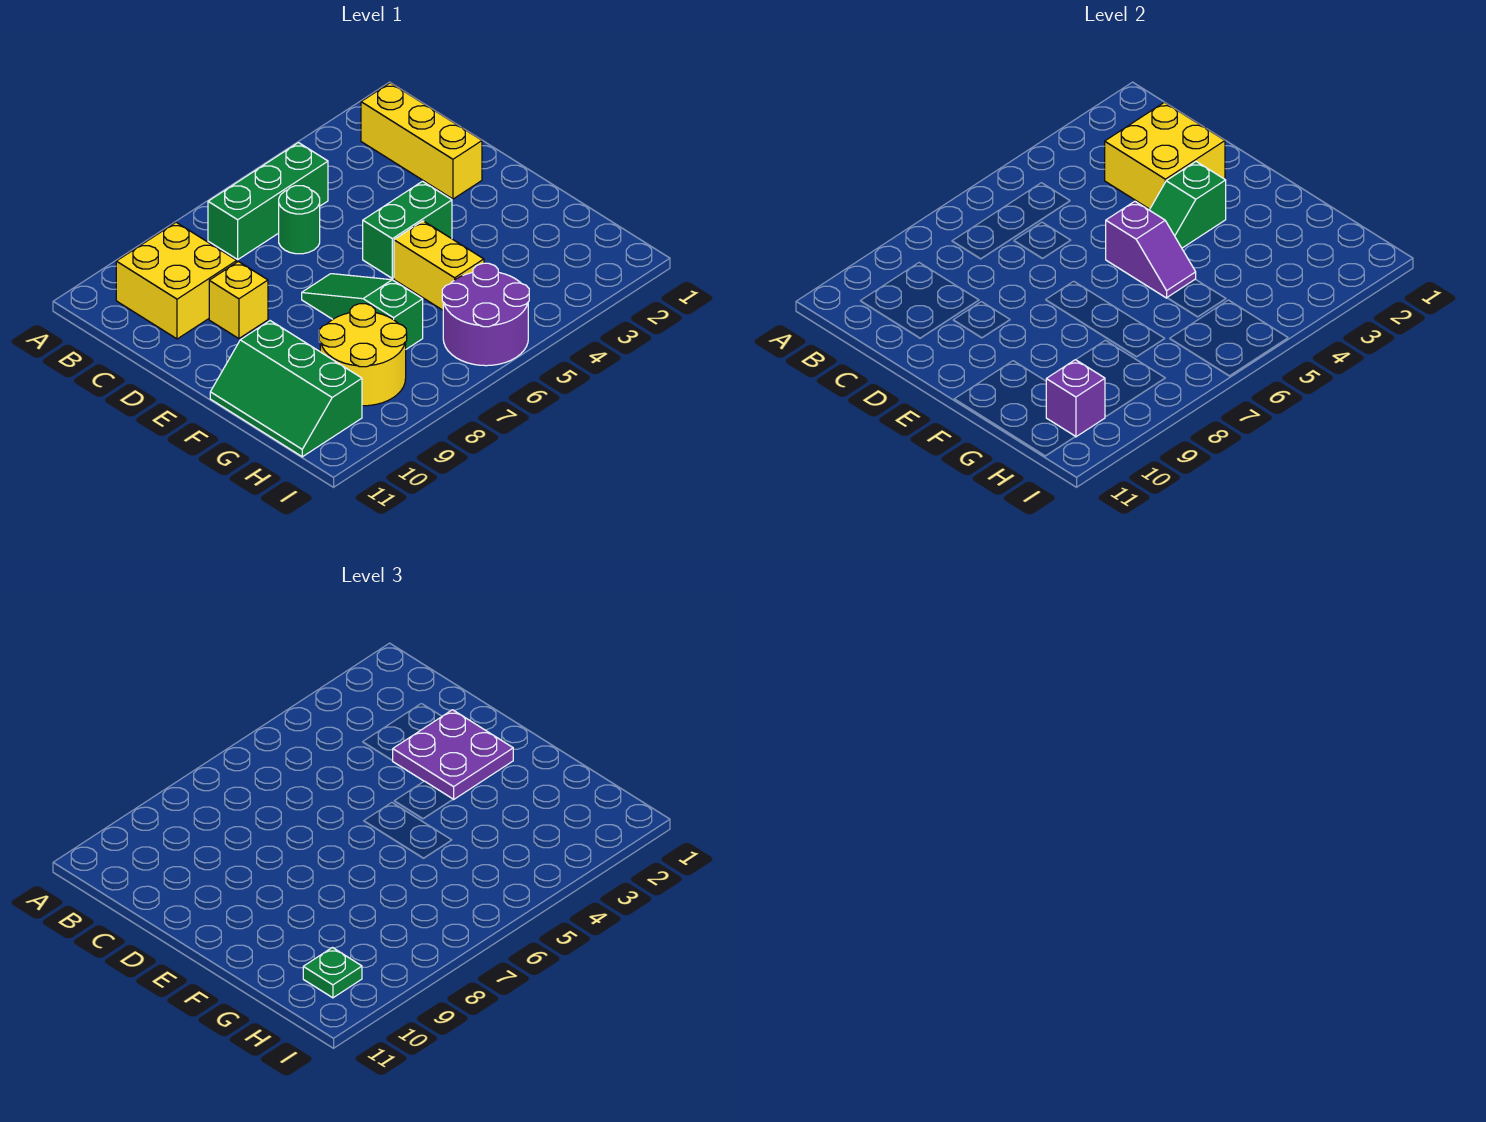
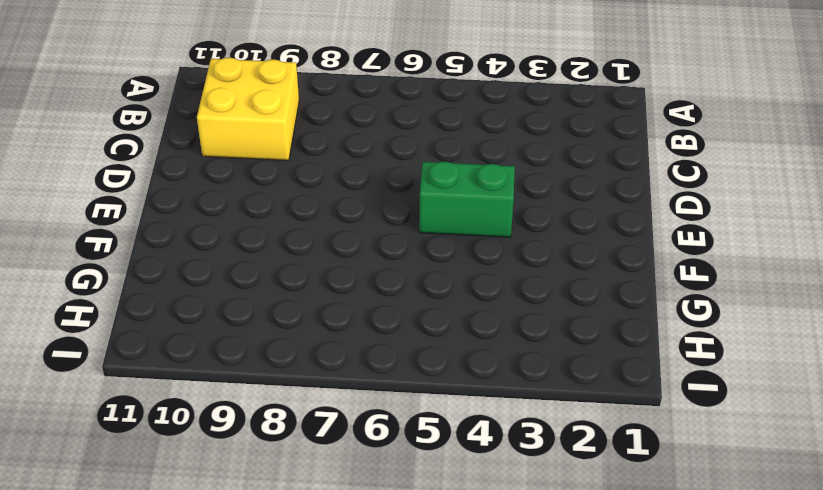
none -> yellow 1x3 brick [361,83,482,199]
none -> green 1x3 brick [208,143,328,259]
none -> green 1x1 round brick [279,186,320,254]

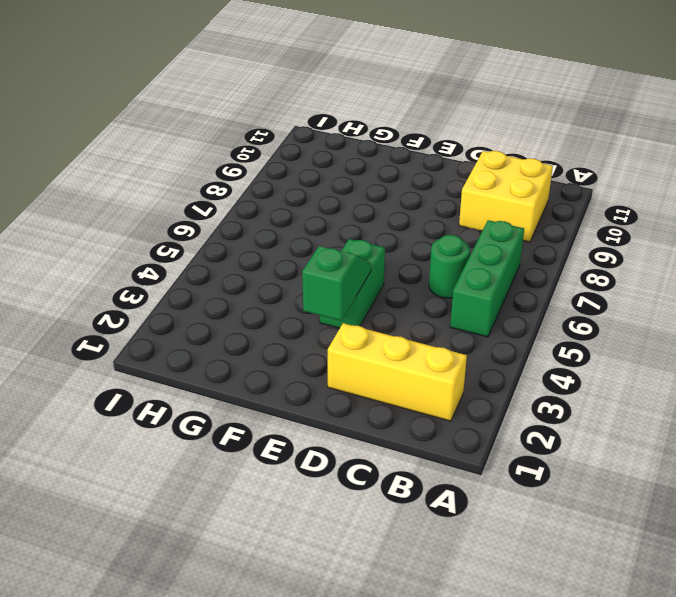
none -> yellow 1x1 brick [209,261,268,339]
none -> green 1x3 slope [302,274,423,349]
none -> yellow 1x2 brick [394,221,484,310]

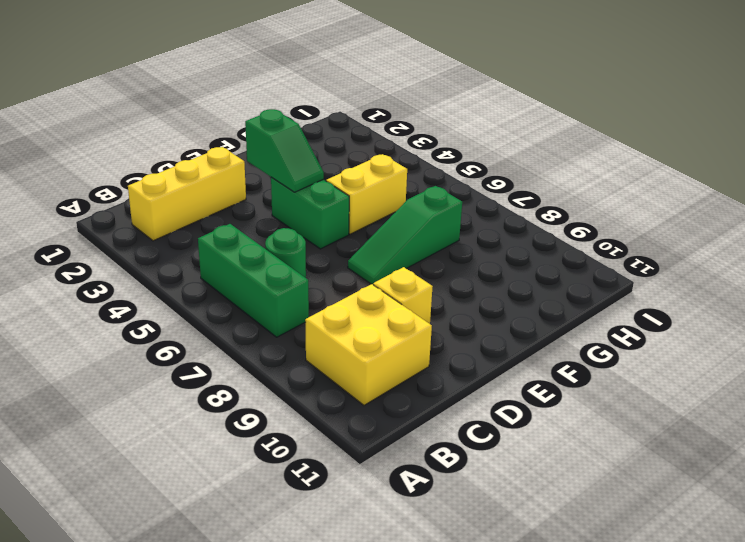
none -> green 2x3 slope [210,321,362,457]
none -> yellow 2x2 round brick [319,304,407,406]
none -> purple 2x2 round brick [442,263,529,366]

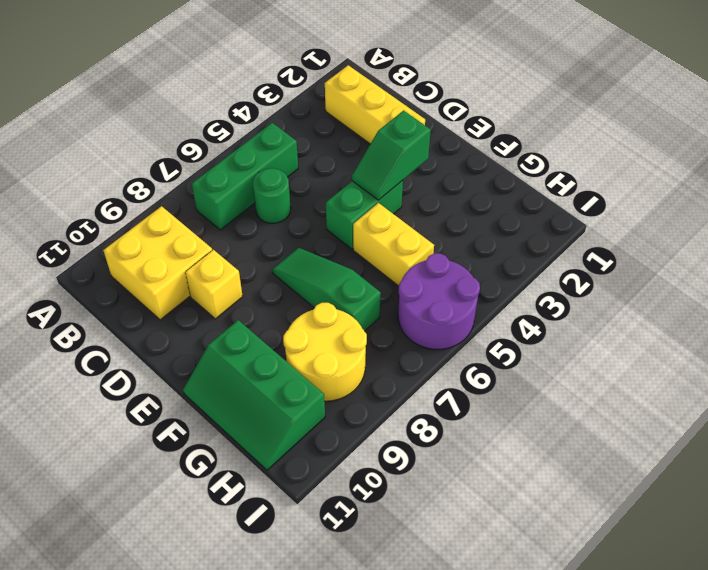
none -> yellow 2x2 brick [1105,102,1225,209]
none -> purple 1x2 slope [1106,201,1196,298]
none -> purple 1x1 brick [1046,360,1105,437]

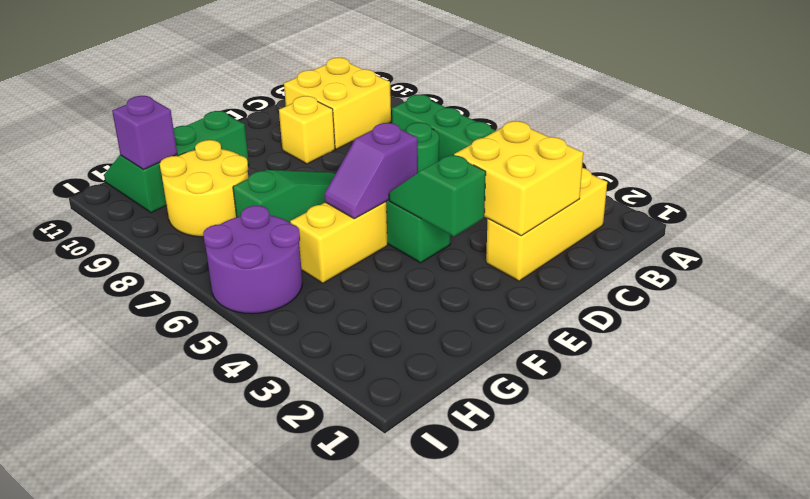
none -> purple 2x2 plate [392,710,513,800]
none -> green 1x1 plate [303,948,362,998]

